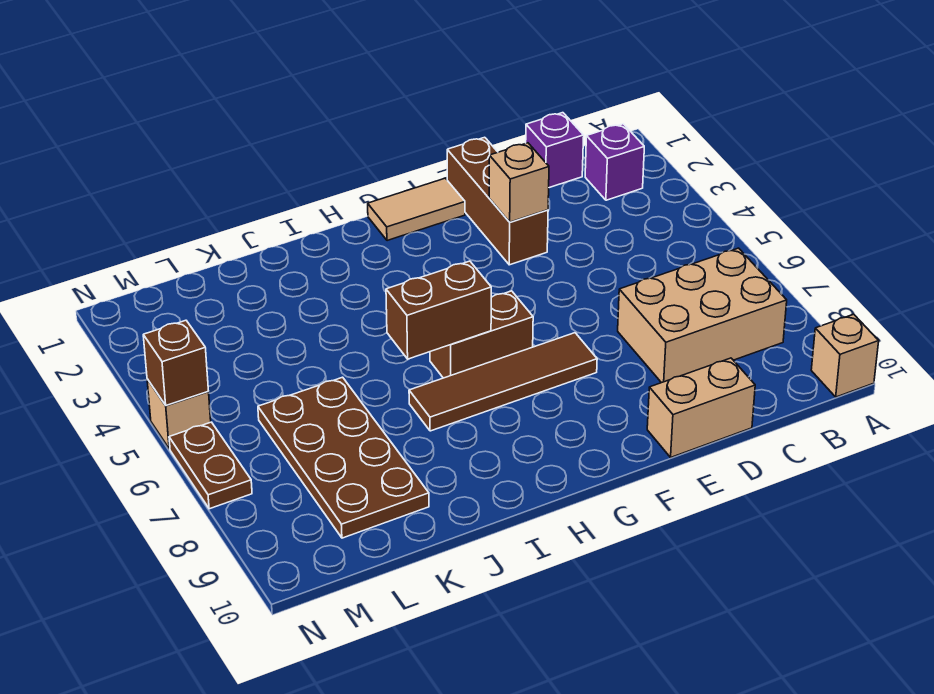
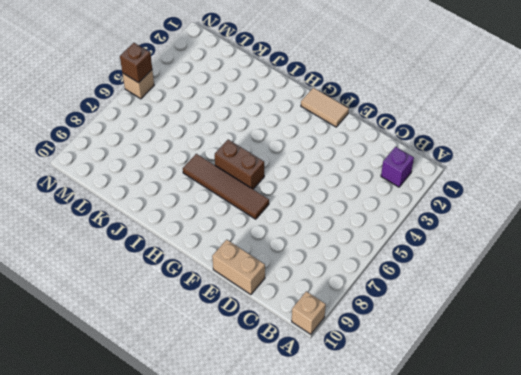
none -> tan 2x3 brick [618,248,787,383]
none -> purple 1x1 brick [526,113,584,188]
none -> brown 1x3 brick [447,137,548,265]

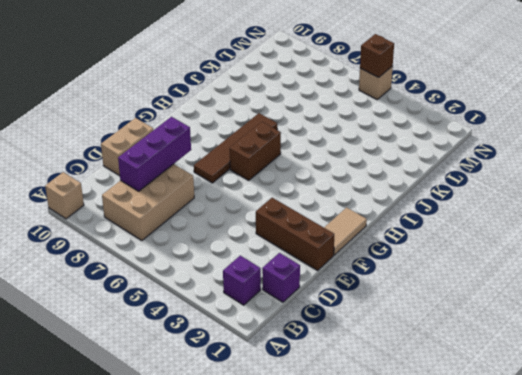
purple 1x3 brick [118,117,191,191] -> none
none -> brown 2x4 plate [258,377,429,538]
none -> brown 1x2 plate [169,422,252,509]
none -> tan 1x1 brick [489,143,549,222]

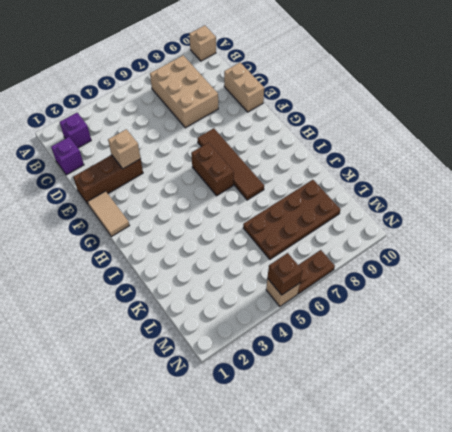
none -> brown 1x2 brick [386,261,491,359]

